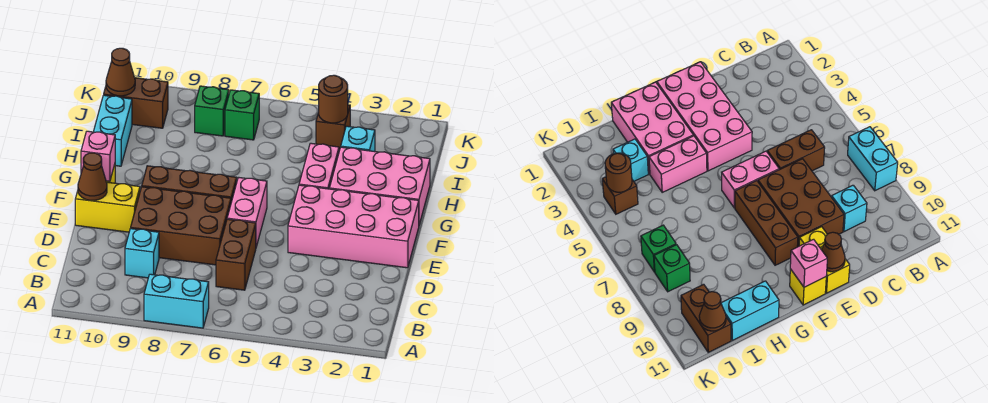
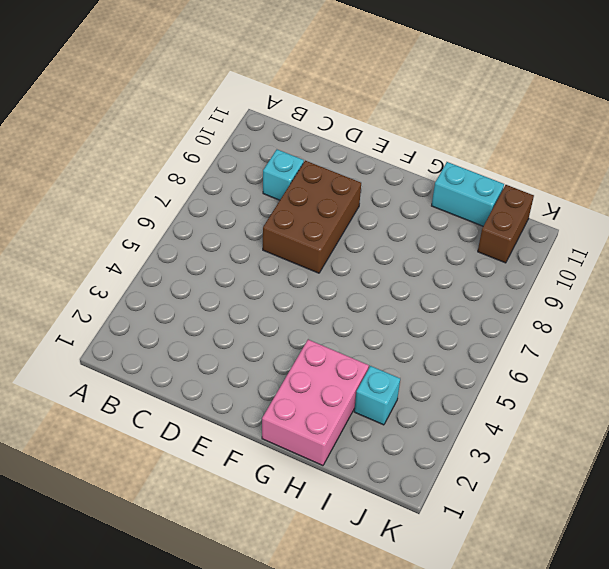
none -> cyan 1x2 brick [144,274,209,328]
none -> brown 1x2 brick [216,219,256,290]
none -> pink 2x4 brick [288,185,419,268]

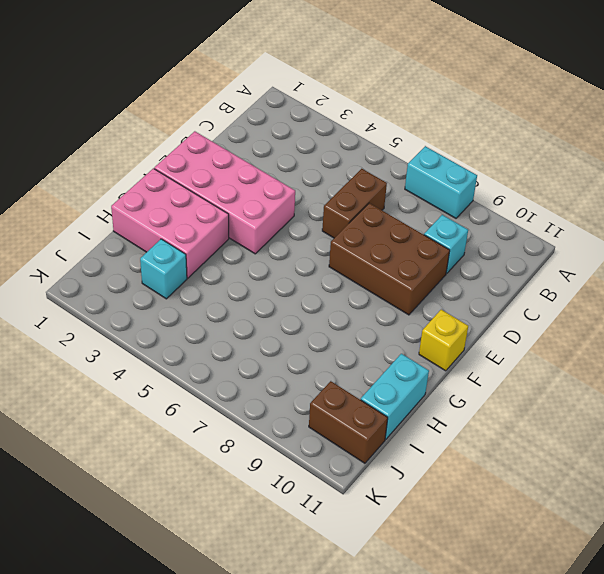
none -> pink 1x2 brick [227,177,267,247]
none -> yellow 1x2 brick [75,182,140,232]
none -> brown 1x3 brick [142,166,237,202]

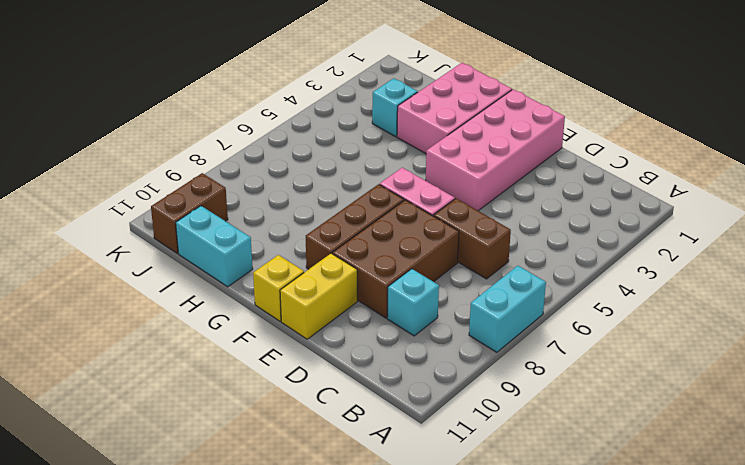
none -> pink 1x2 brick [299,143,339,189]
none -> brown 1x1 brick [316,105,350,151]
none -> green 1x1 brick [225,90,259,140]

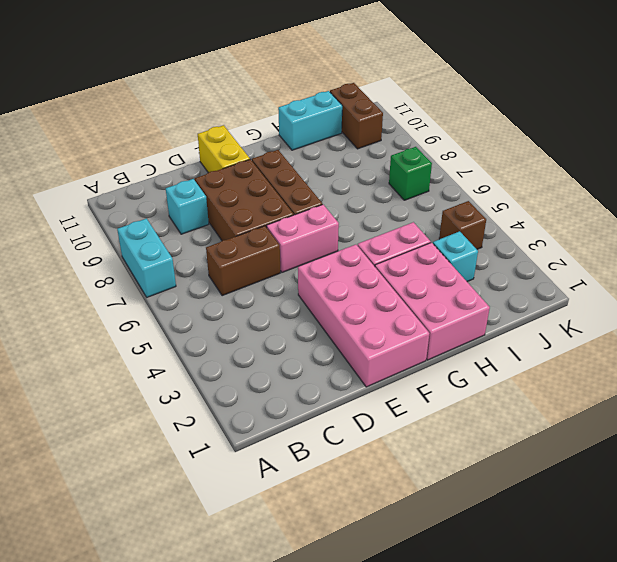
none -> yellow 1x1 brick [790,269,826,305]
none -> green 1x1 brick [195,86,229,136]
none -> brown 1x1 cone [78,153,107,201]

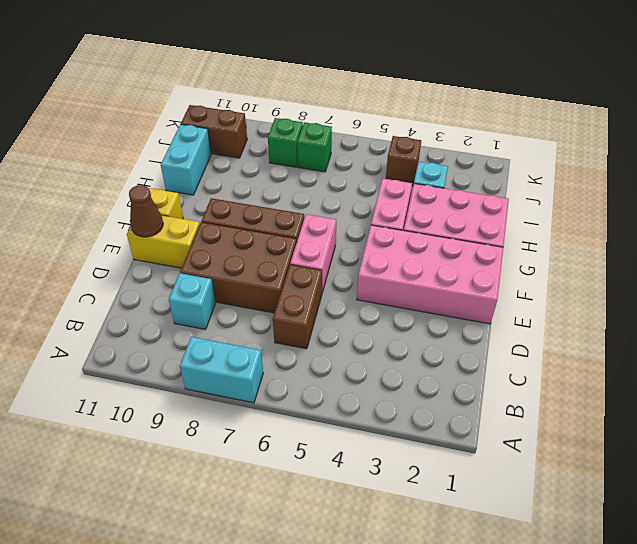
none -> pink 1x1 brick [81,131,115,181]
none -> brown 1x1 round brick [319,75,348,123]
none -> brown 1x1 cone [106,48,135,96]

